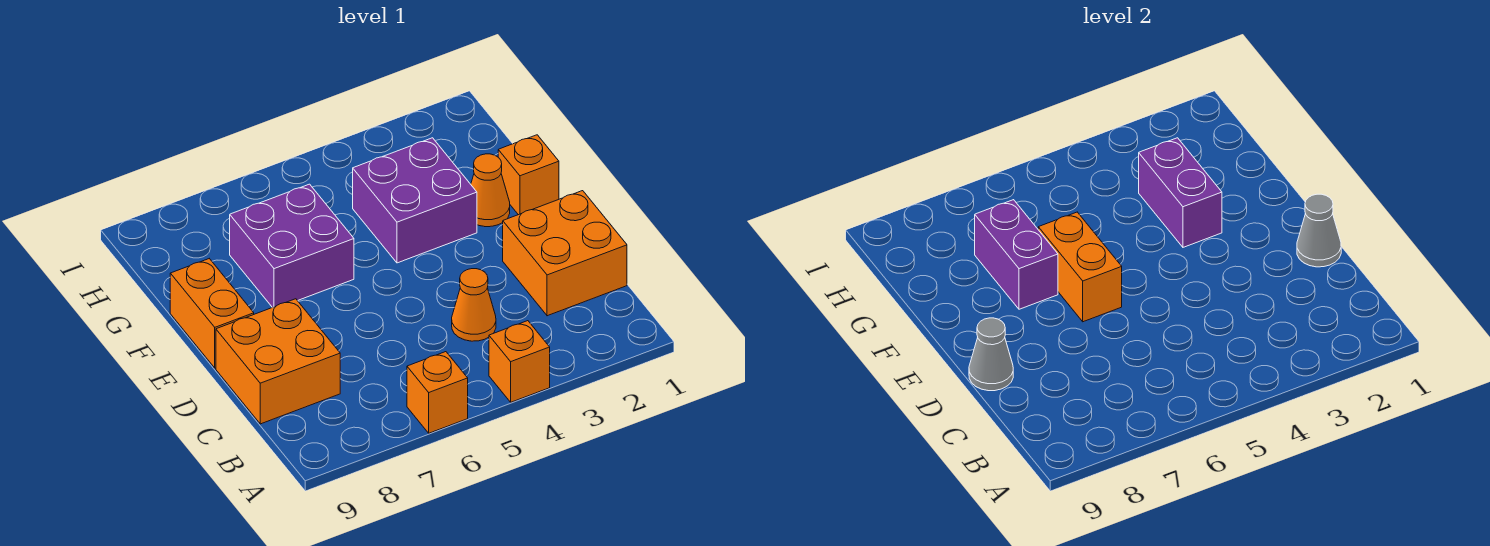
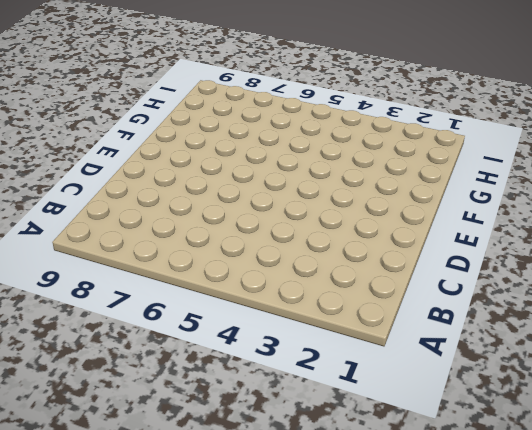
none -> orange 1x1 brick [489,321,550,402]
none -> orange 1x1 brick [407,352,468,433]
none -> orange 2x2 brick [503,191,627,316]

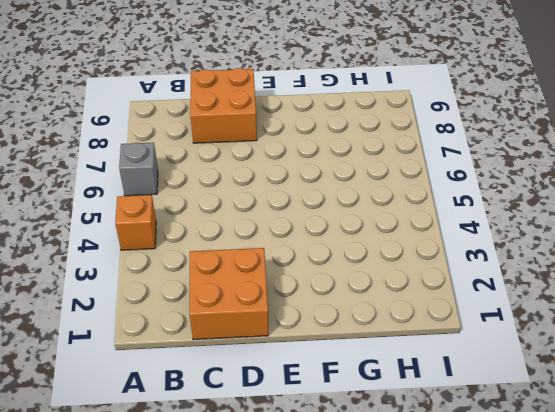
grey 1x1 brick [119,143,158,196] -> orange 1x1 brick [407,352,468,433]
none -> orange 1x1 cone [452,269,496,341]
none -> orange 1x2 brick [170,259,254,368]
none -> orange 1x1 brick [498,135,559,215]

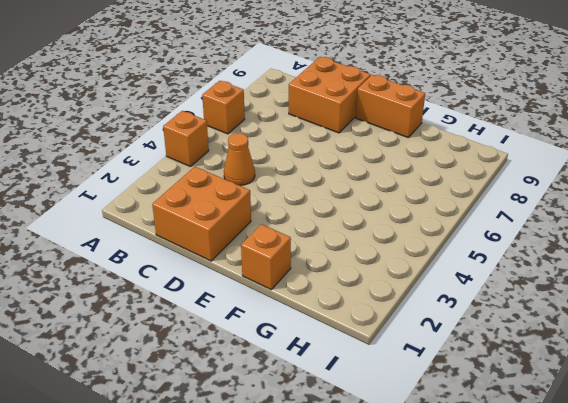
none -> orange 1x1 cone [471,154,510,227]
none -> purple 2x2 brick [353,138,477,263]
none -> purple 2x2 brick [230,184,354,308]

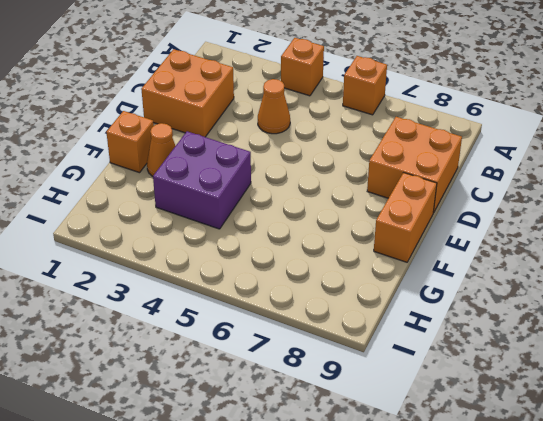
none -> purple 2x2 brick [230,184,354,308]
none -> grey 1x1 cone [1297,194,1341,267]
none -> grey 1x1 cone [969,318,1013,391]

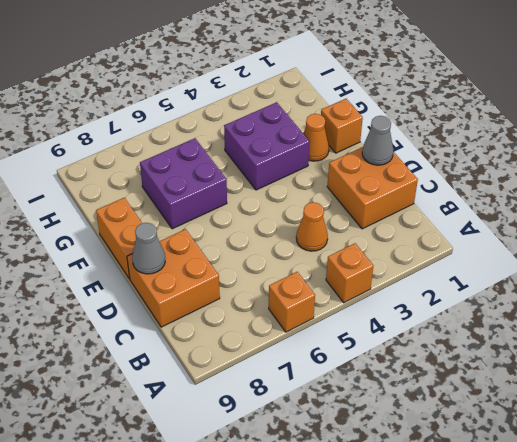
none -> orange 1x2 brick [1038,212,1122,322]
none -> purple 1x2 brick [1139,138,1222,247]
none -> purple 1x2 brick [975,200,1058,309]

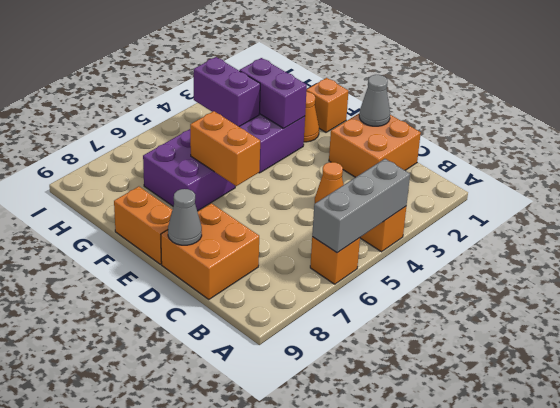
grey 1x3 brick [312,159,410,253] -> none
purple 1x2 brick [194,57,260,126] -> purple 1x2 brick moved to [975,200,1058,309]

